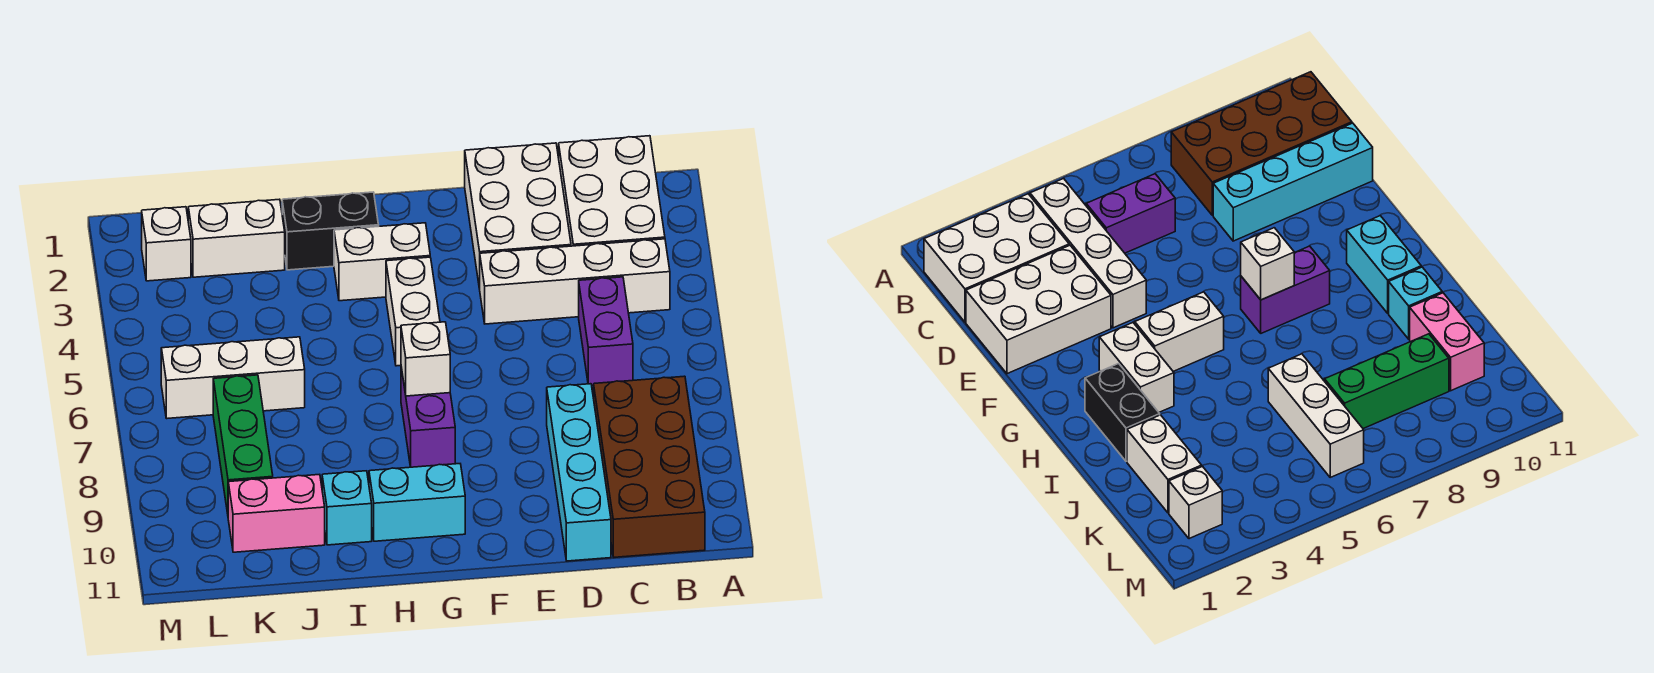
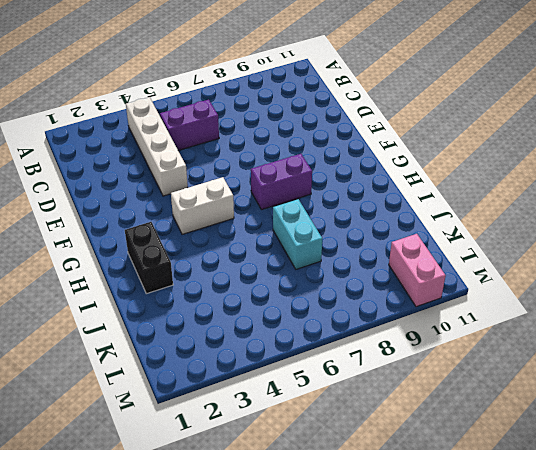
cyan 1x2 brick [273,199,322,269] -> cyan 1x2 brick moved to [369,464,465,541]
pink 1x2 brick [389,234,446,307] -> pink 1x2 brick moved to [228,474,325,552]
none -> white 2x3 brick [559,136,665,246]
none -> brown 2x4 brick [594,376,705,557]
none -> white 2x3 brick [465,143,571,289]

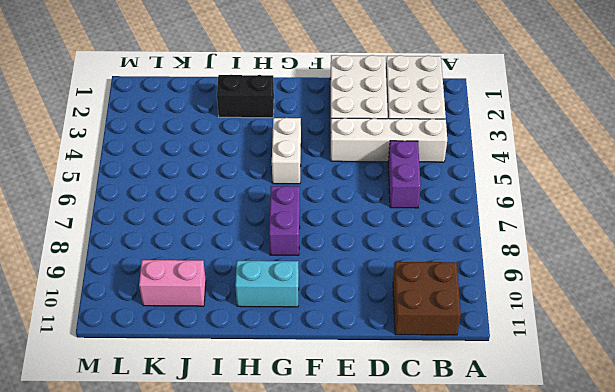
brown 2x2 brick [393,262,461,335] -> brown 2x4 brick [594,376,705,557]
none -> cyan 1x4 brick [547,384,611,561]
none -> white 1x2 brick [334,223,430,301]
none -> cyan 1x1 brick [322,471,372,545]

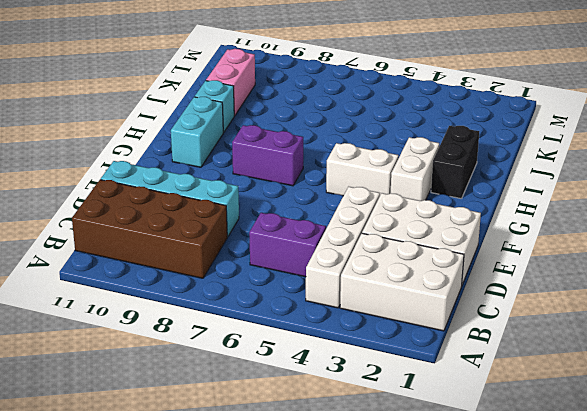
none -> white 1x2 brick [188,199,285,277]
none -> white 1x3 brick [161,337,305,418]
none -> green 1x3 brick [213,375,273,514]

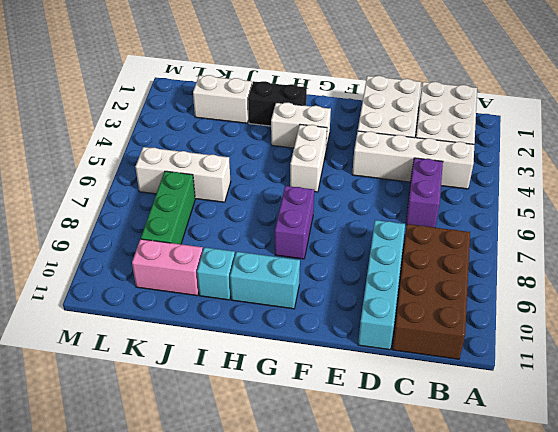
none -> white 1x1 brick [142,207,191,281]
none -> white 1x1 brick [401,322,450,396]

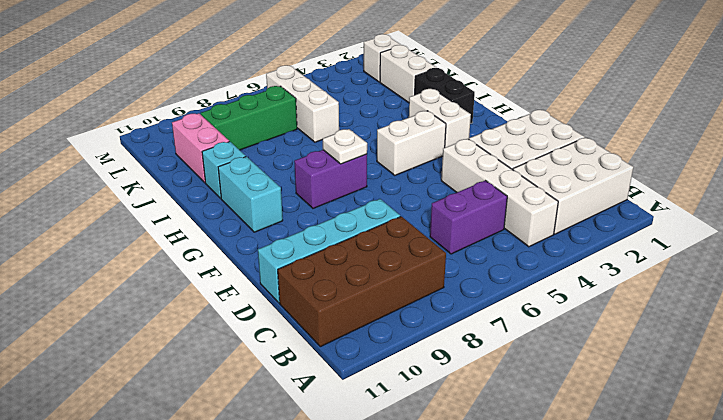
white 1x1 plate [323,129,367,164] -> white 1x1 brick [401,322,450,396]

